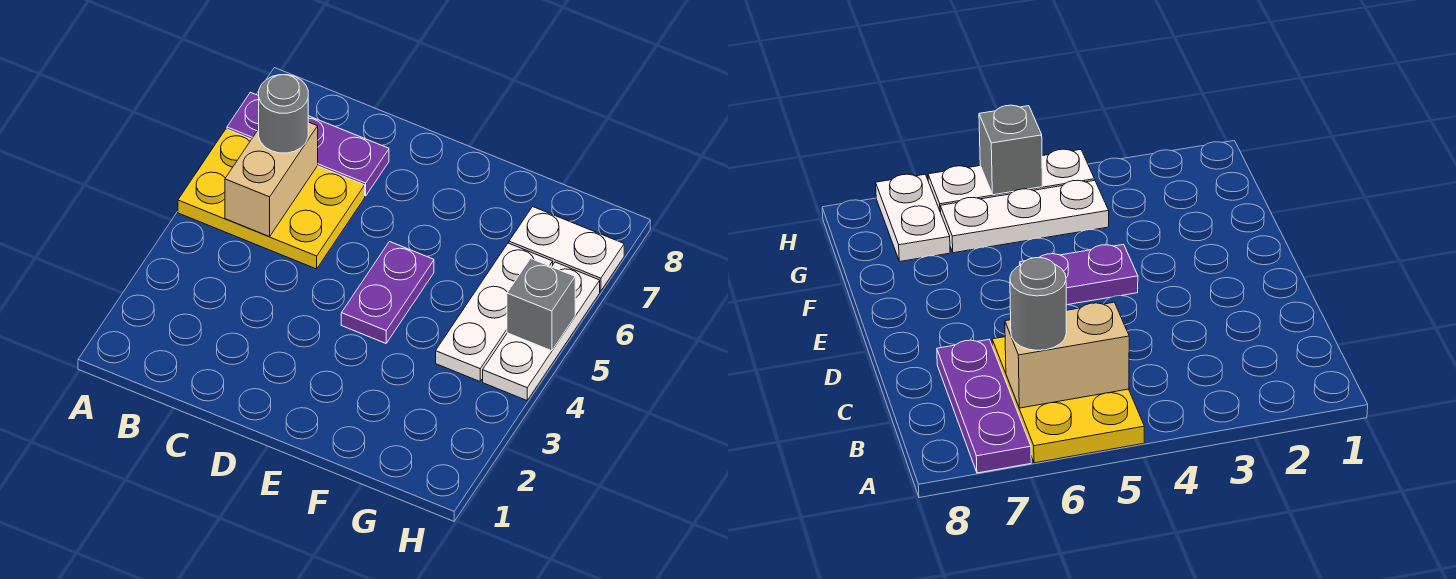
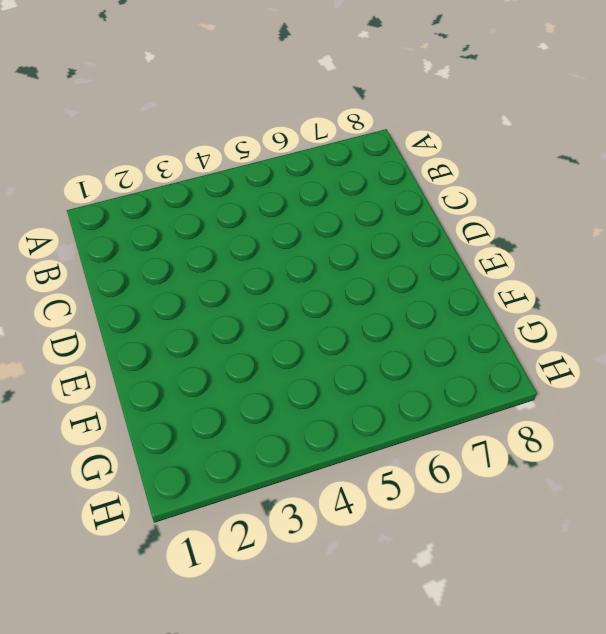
none -> yellow 2x3 plate [178,129,365,269]
none -> purple 1x3 plate [227,92,389,196]

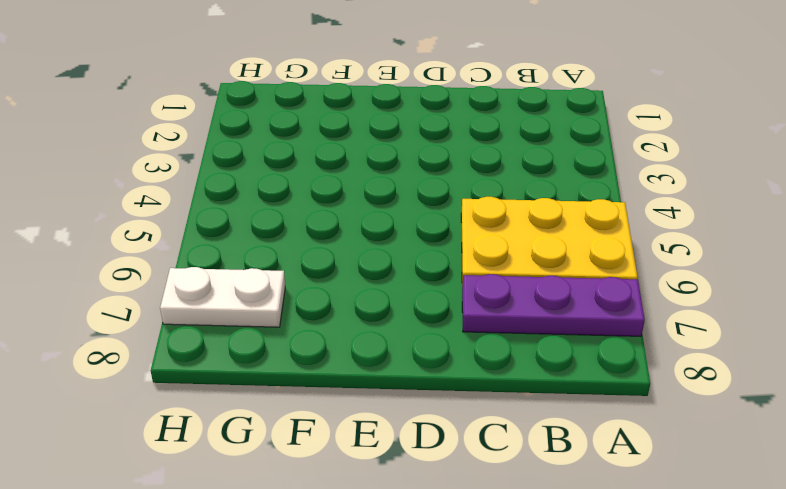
none -> purple 1x2 plate [341,242,434,343]
none -> white 1x3 plate [436,243,553,381]

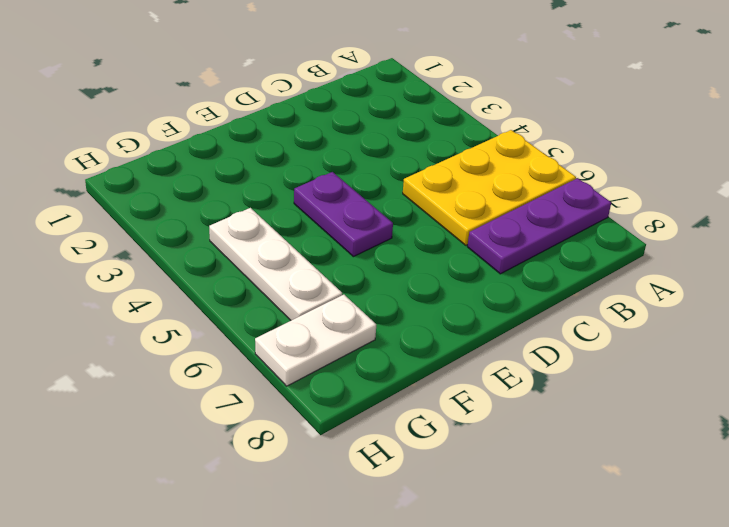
none -> white 1x3 plate [483,262,600,400]
none -> tan 1x2 brick [225,122,318,237]

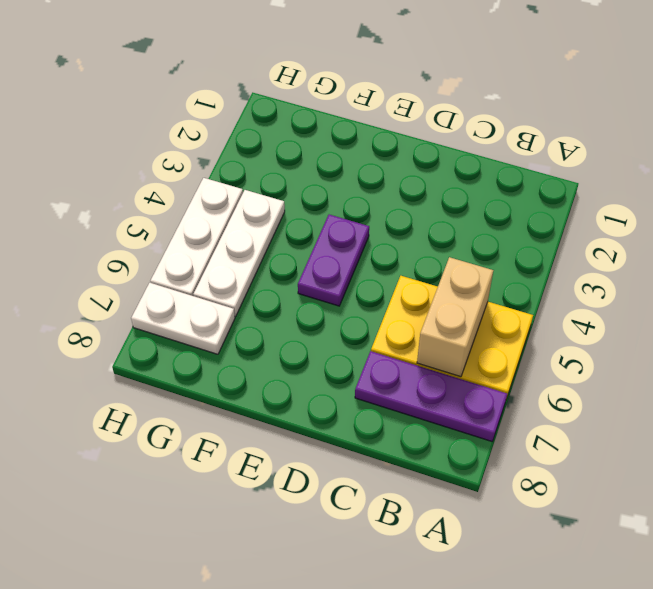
none -> grey 1x1 brick [507,258,575,351]
none -> grey 1x1 round brick [259,75,308,153]

